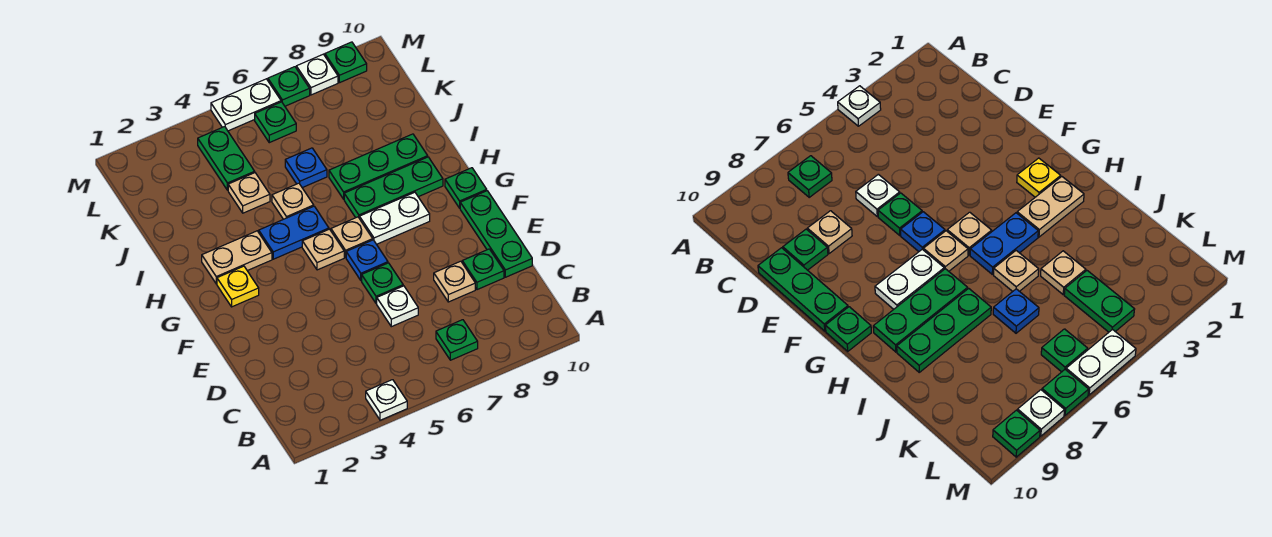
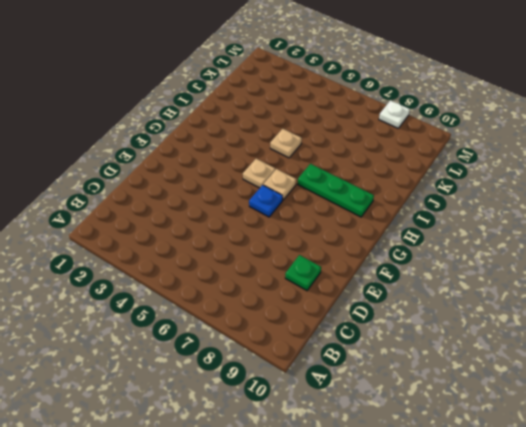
none -> white 1x1 plate [366,380,407,420]
none -> green 1x1 plate [436,320,478,360]
none -> white 1x1 plate [377,286,418,327]

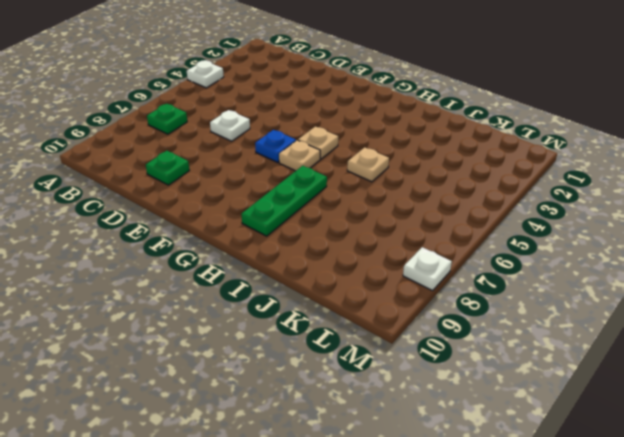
none -> tan 1x1 plate [434,261,475,302]
none -> green 1x3 plate [460,191,532,277]
none -> green 1x1 plate [362,263,403,304]

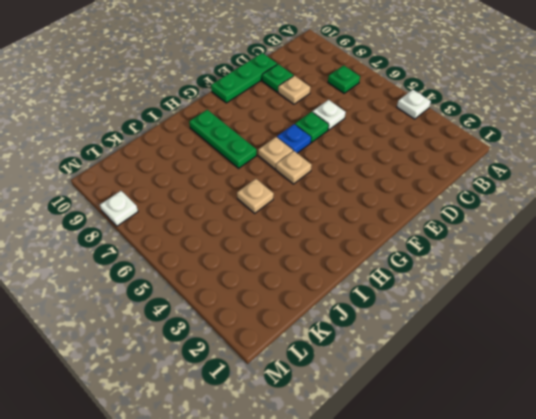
none -> yellow 1x1 plate [217,266,259,307]
none -> white 1x2 plate [360,192,430,244]
none -> green 1x1 plate [445,168,487,208]

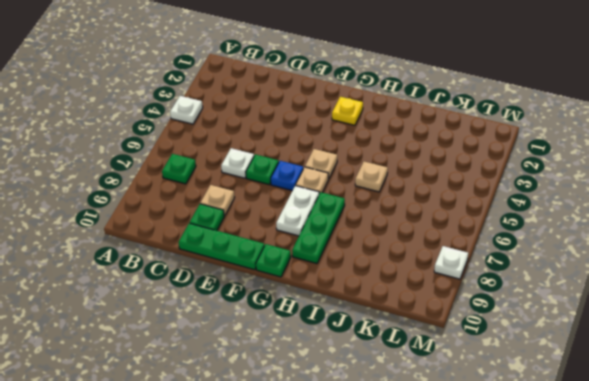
none -> tan 1x2 plate [202,231,272,284]
none -> blue 1x2 plate [259,206,329,259]
none -> green 1x3 plate [329,134,428,199]

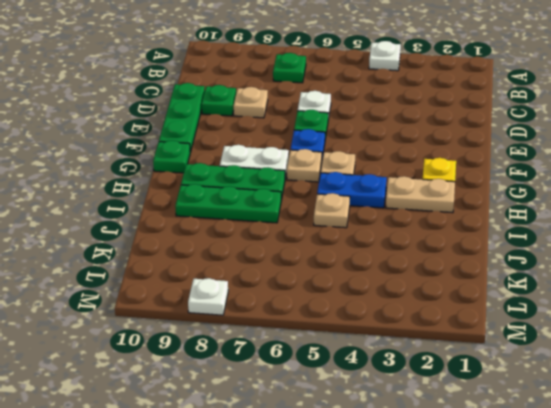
none -> tan 1x1 plate [228,173,270,213]
none -> blue 1x1 plate [285,148,327,188]
none -> green 1x2 plate [198,127,255,190]

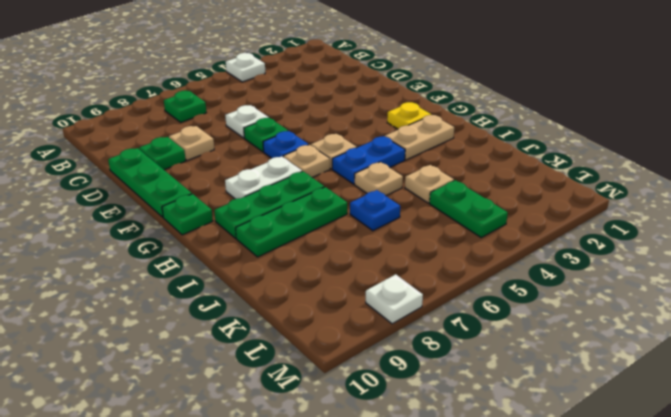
none -> green 1x1 plate [255,102,296,143]
none -> white 1x2 plate [211,79,281,131]
none -> green 1x1 plate [268,67,310,106]

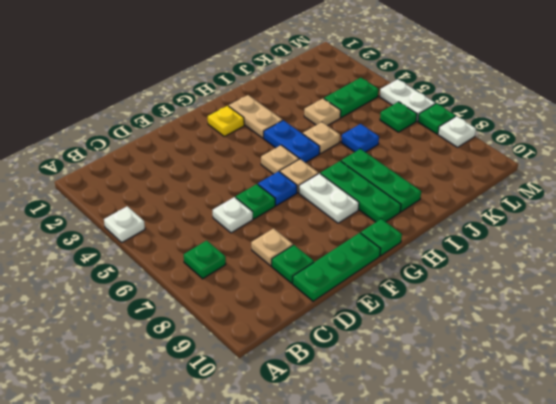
none -> green 1x1 plate [325,42,367,83]

